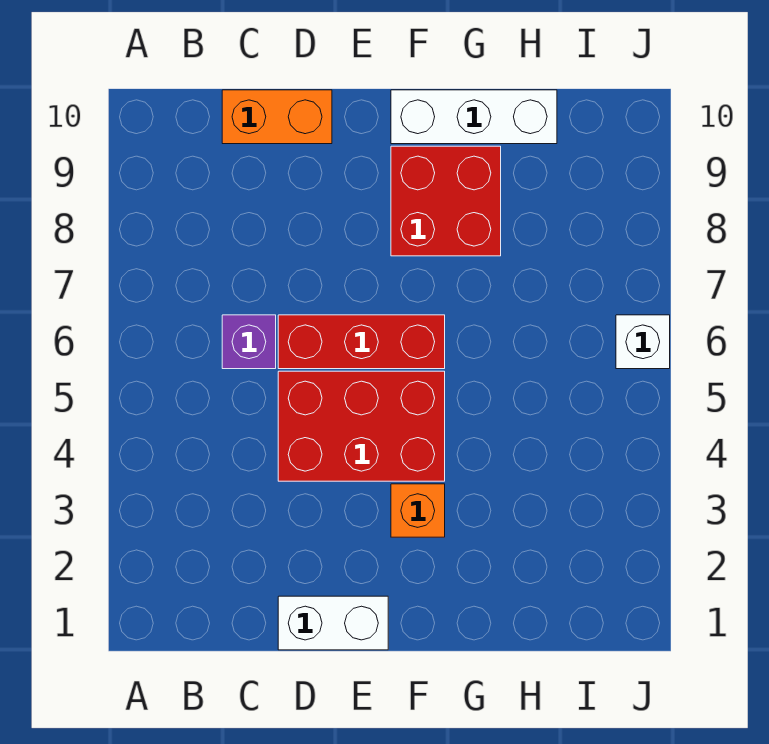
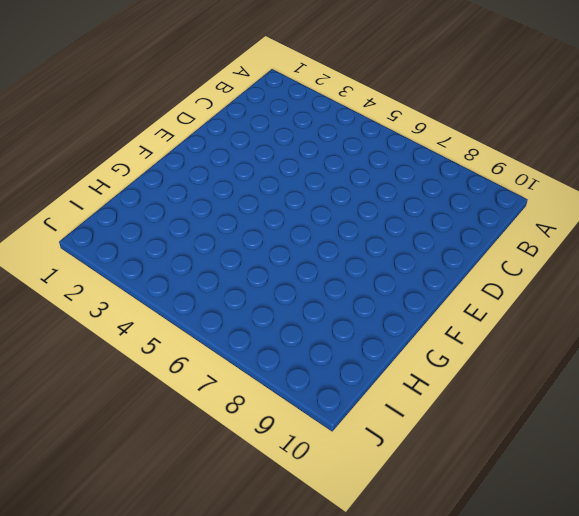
none -> purple 1x1 brick [222,315,276,369]
none -> orange 1x2 brick [222,90,332,144]

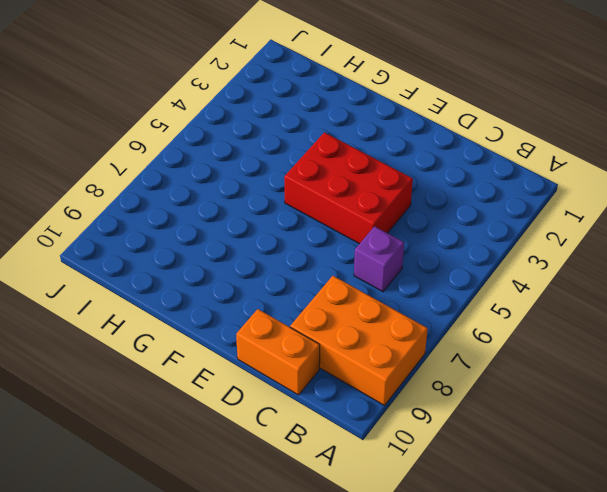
orange 2x3 brick [290,276,428,405] -> none
none -> white 1x2 brick [278,596,388,650]
none -> red 1x3 brick [278,315,445,369]

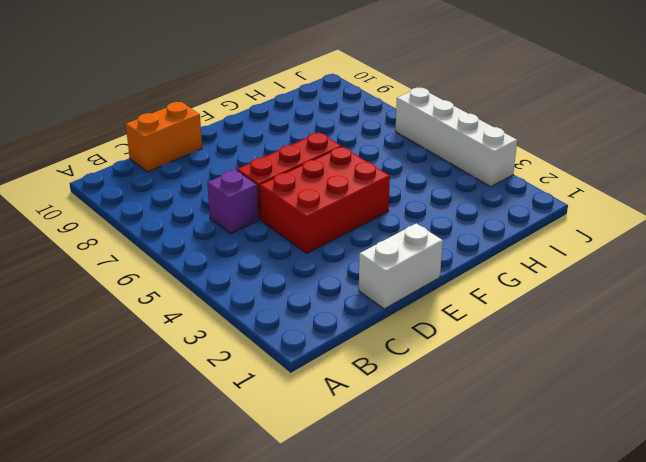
white 1x4 brick [395,88,517,186] -> white 1x1 brick [616,315,670,369]
none -> orange 1x1 brick [391,484,445,537]
none -> red 2x2 brick [391,146,501,256]

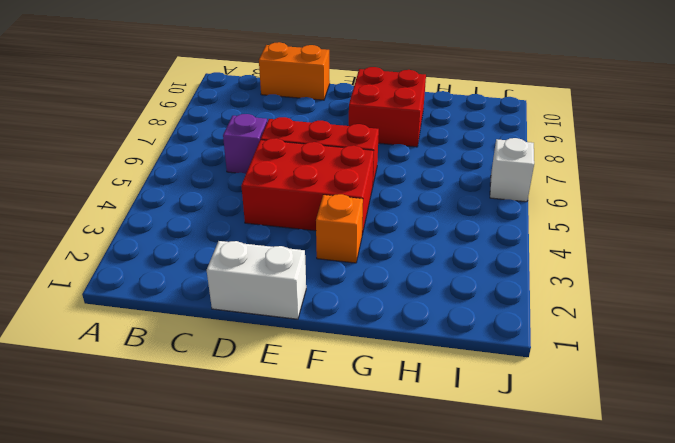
none -> white 1x3 brick [391,90,557,144]

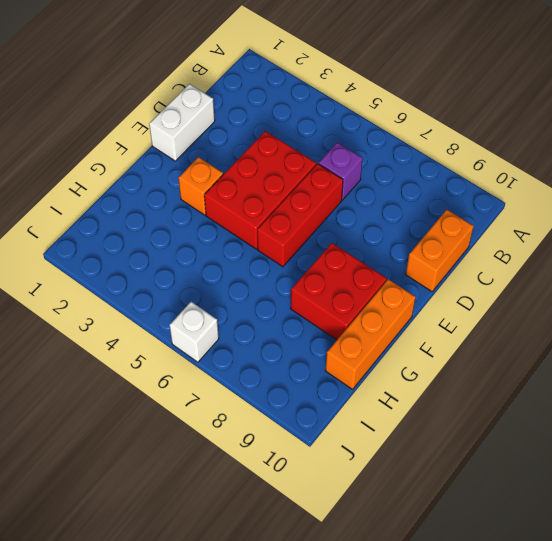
orange 1x3 brick [325,279,416,389] -> white 1x3 brick [391,90,557,144]

